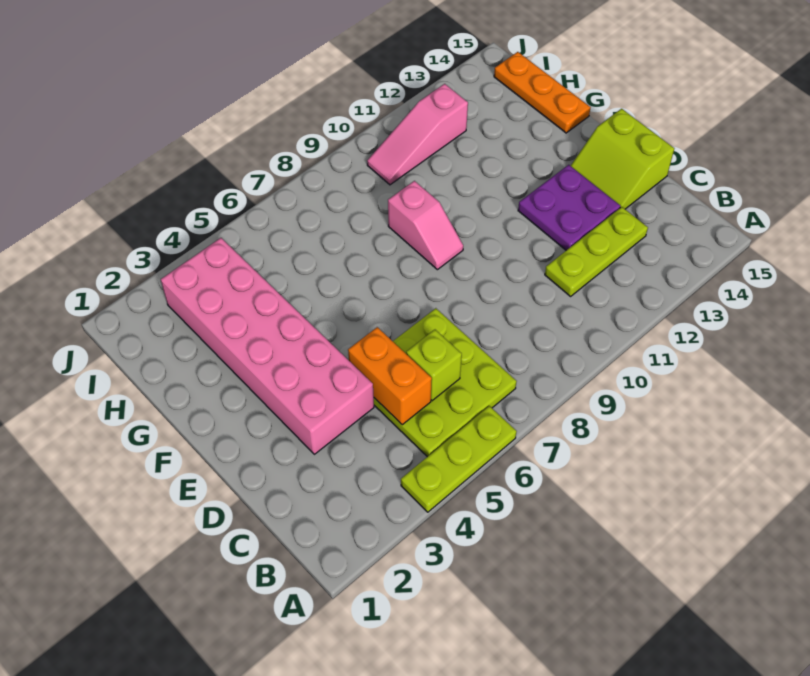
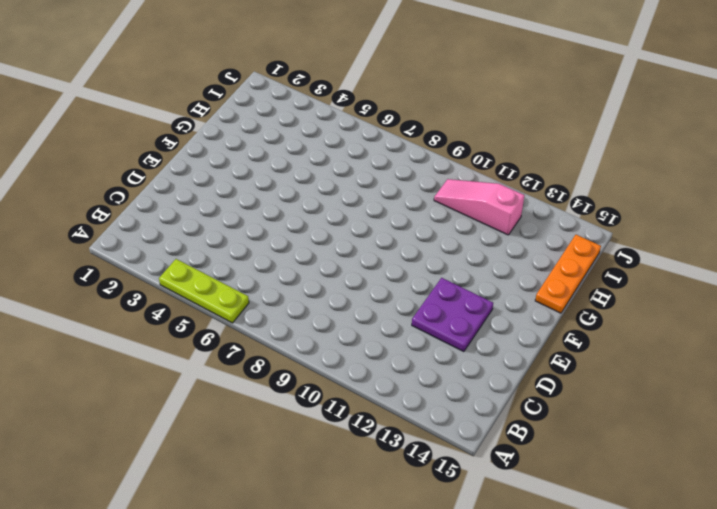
none -> lime 3x3 plate [374,308,517,457]
none -> lime 1x3 plate [545,207,648,296]

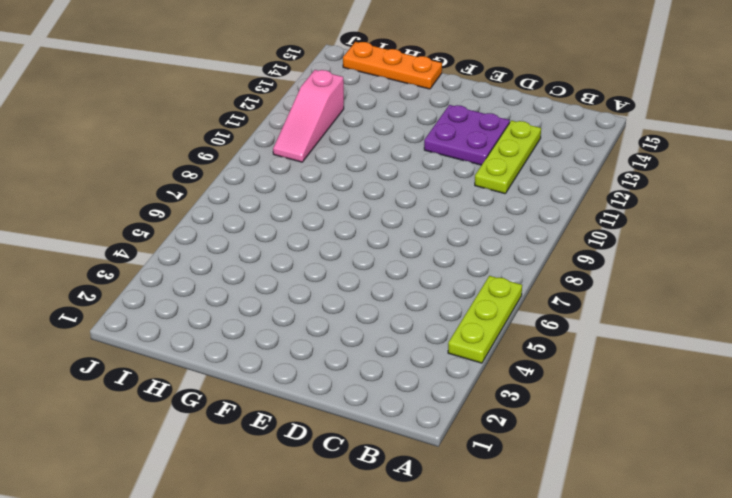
none -> lime 3x3 plate [374,308,517,457]
none -> pink 2x6 brick [161,238,374,454]

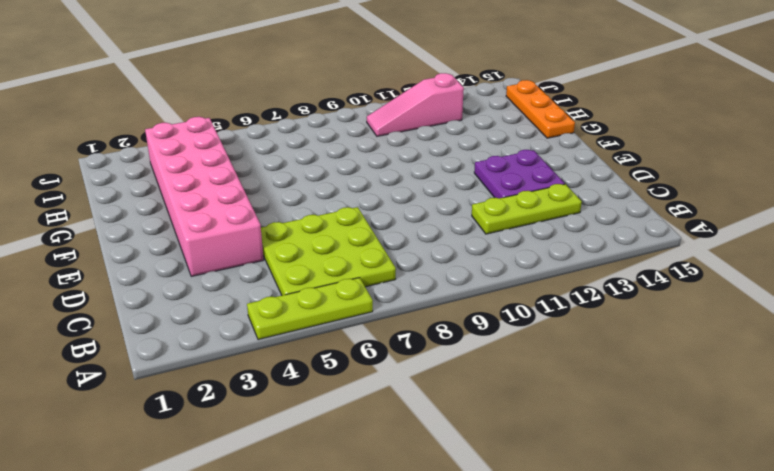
none -> lime 2x2 slope [571,109,674,209]
none -> pink 1x2 slope [388,181,463,270]

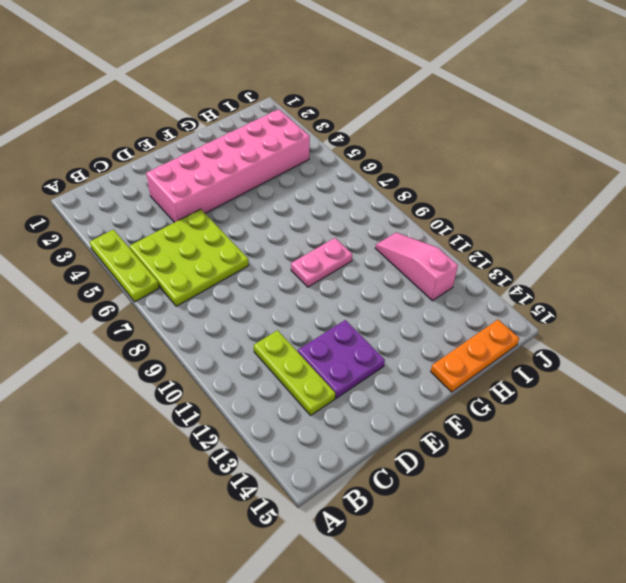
pink 1x2 plate [291,238,352,287] -> pink 1x2 slope [388,181,463,270]
none -> lime 2x2 slope [571,109,674,209]
none -> orange 1x2 brick [348,327,432,425]

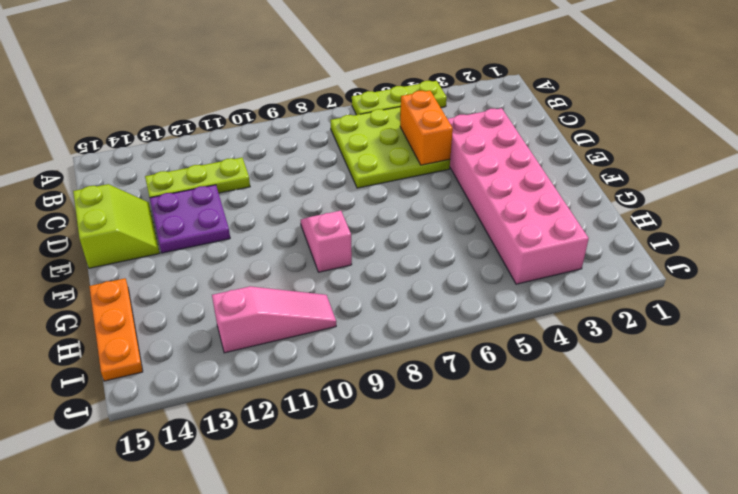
none -> lime 1x1 brick [406,330,462,401]

